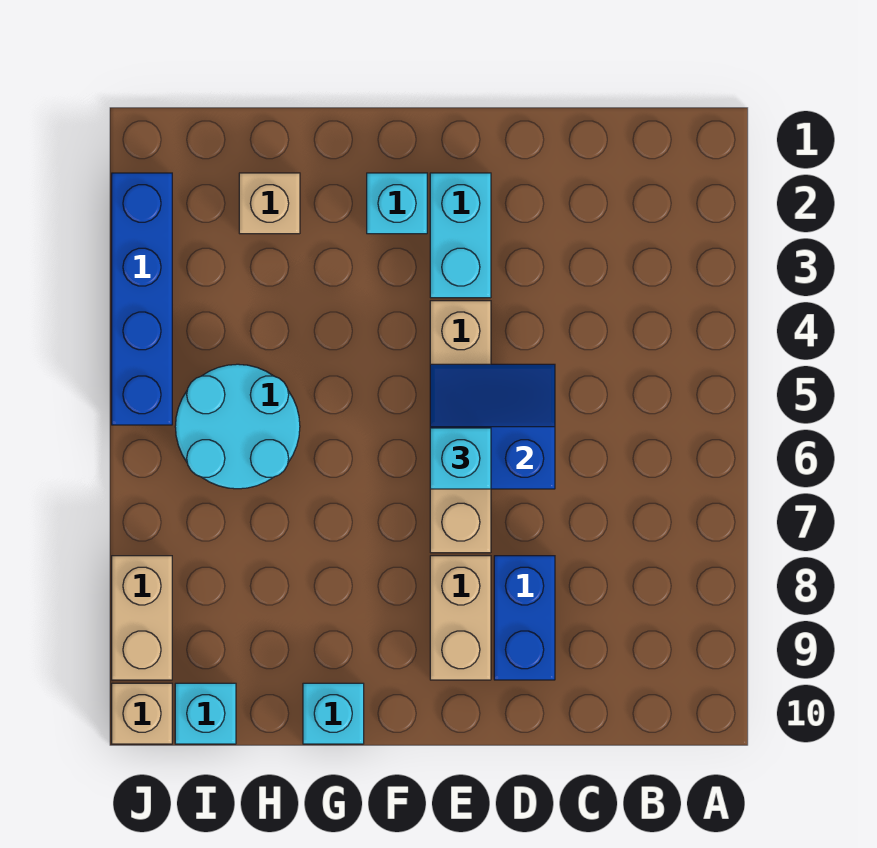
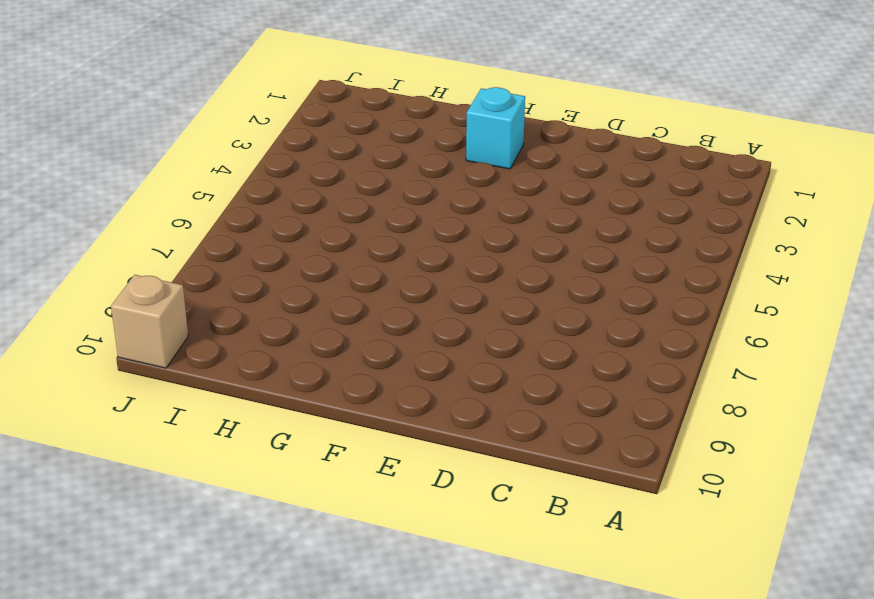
none -> blue 1x2 brick [494,556,555,680]
none -> cyan 1x2 brick [430,173,491,298]
none -> tan 1x4 brick [430,301,491,553]

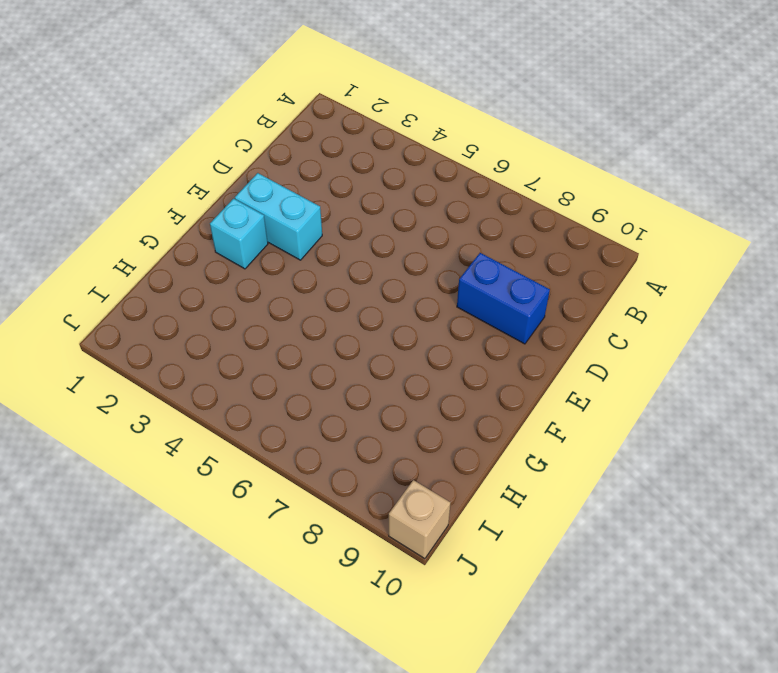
none -> tan 1x4 brick [430,301,491,553]
none -> tan 1x2 brick [430,556,491,680]
none -> cyan 1x1 brick [303,683,364,744]

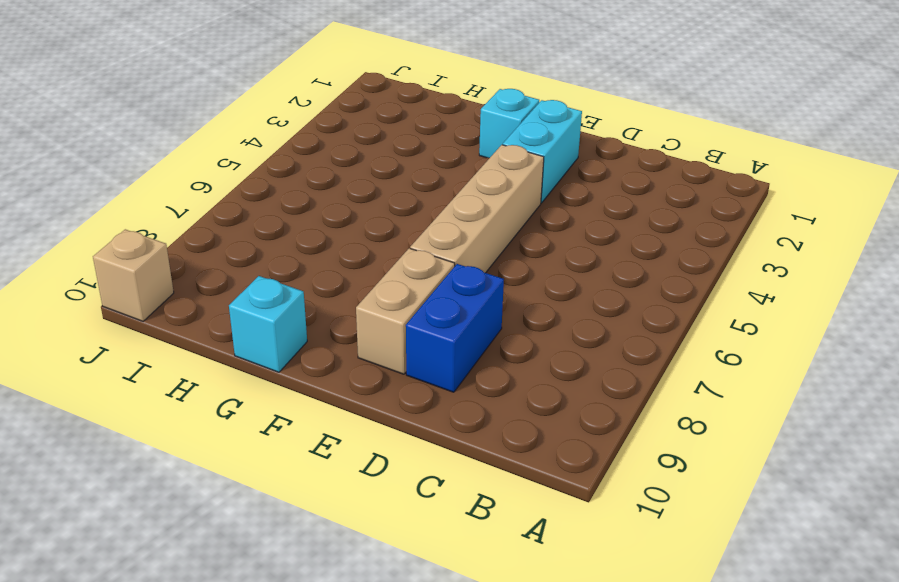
none -> tan 1x1 brick [239,173,300,234]
none -> cyan 2x2 round brick [175,364,300,489]
none -> cyan 1x1 brick [175,683,236,744]

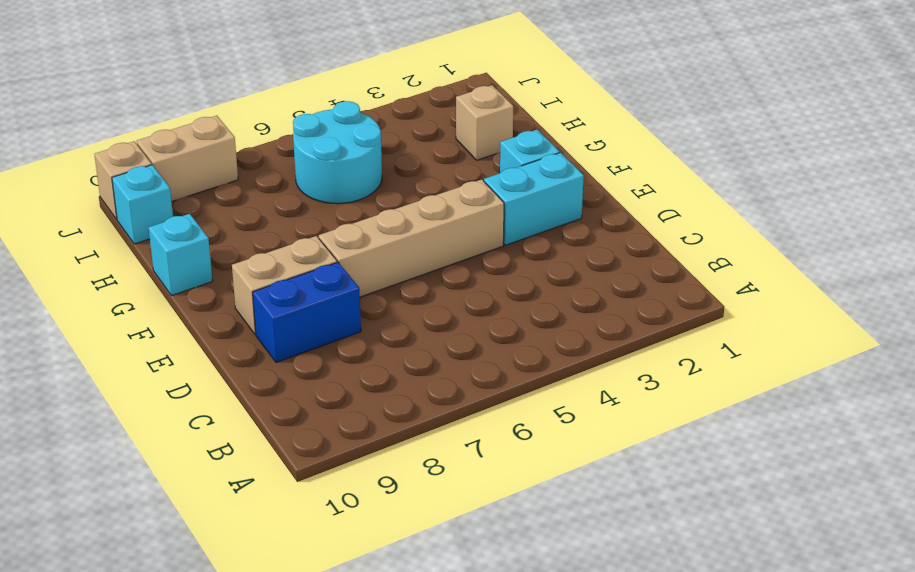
none -> blue 1x4 brick [112,173,172,425]
none -> blue 2x2 slope [430,364,555,489]
none -> cyan 1x1 brick [430,428,491,489]

